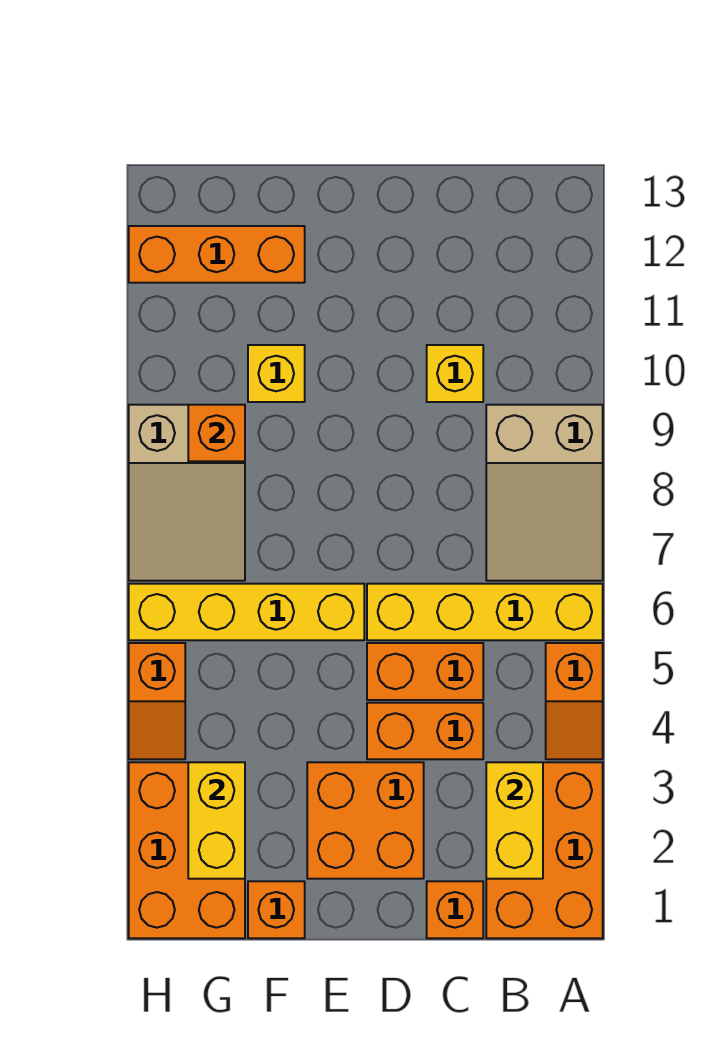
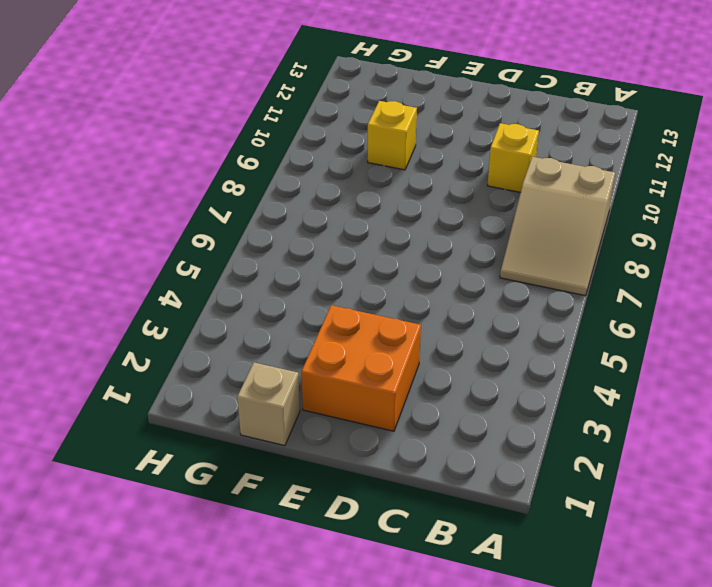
tan 1x1 brick [237,363,300,446] -> orange 1x1 brick [248,881,305,938]
none -> orange 2x3 brick [486,762,603,938]
none -> orange 1x2 slope [546,643,603,759]
none -> yellow 1x4 brick [367,584,603,640]

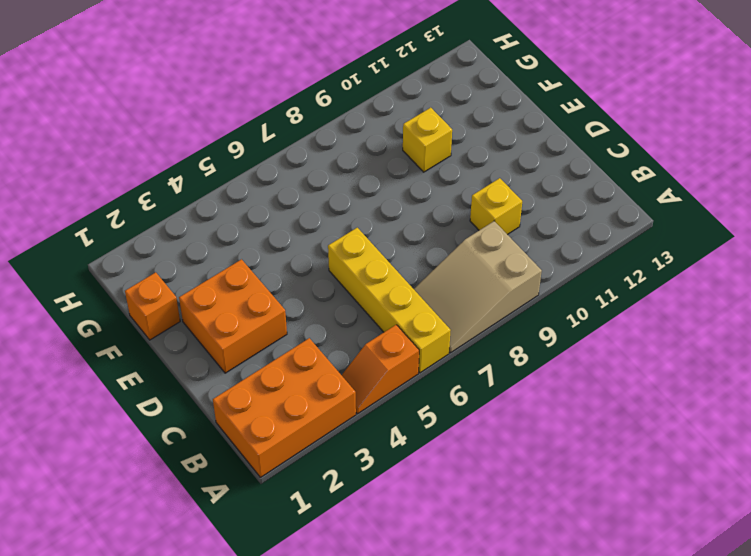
none -> orange 1x1 brick [427,881,483,938]
none -> orange 1x2 brick [367,703,483,759]
none -> orange 1x2 brick [367,643,483,700]

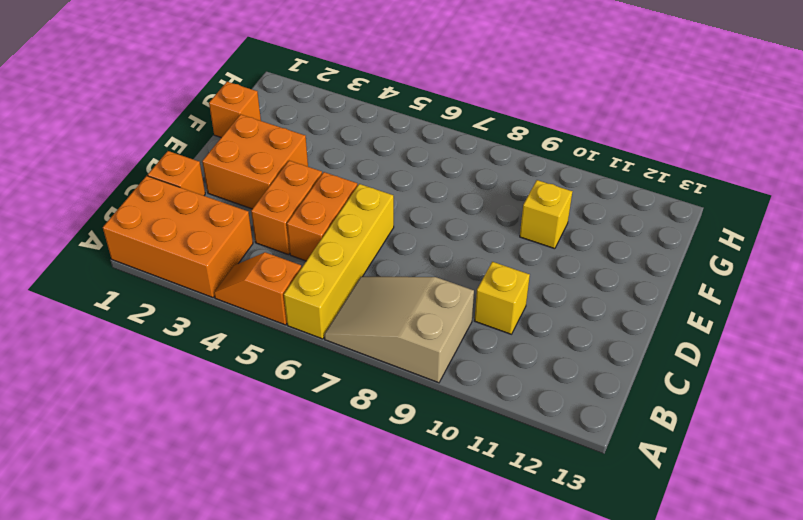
none -> yellow 1x4 brick [129,584,364,640]
none -> orange 1x3 brick [129,226,305,283]
none -> orange 2x3 brick [129,762,245,938]

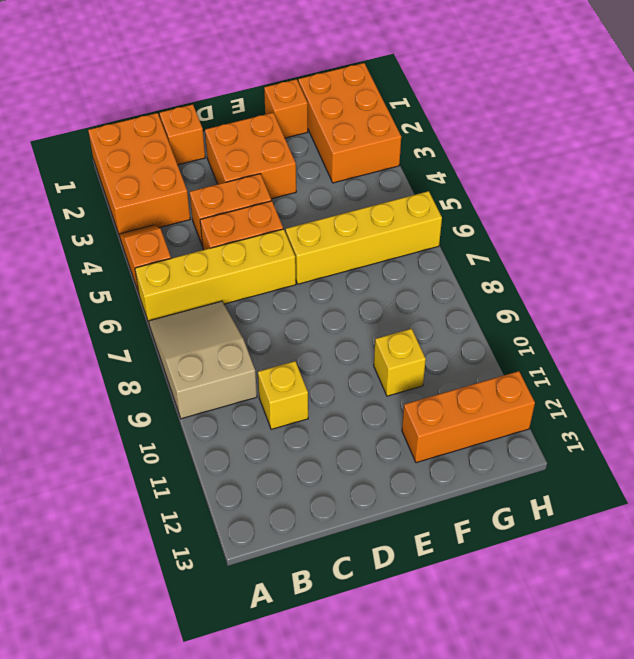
none -> tan 2x3 slope [129,405,245,581]
none -> orange 1x2 slope [129,643,185,759]
none -> yellow 1x2 brick [486,762,543,879]

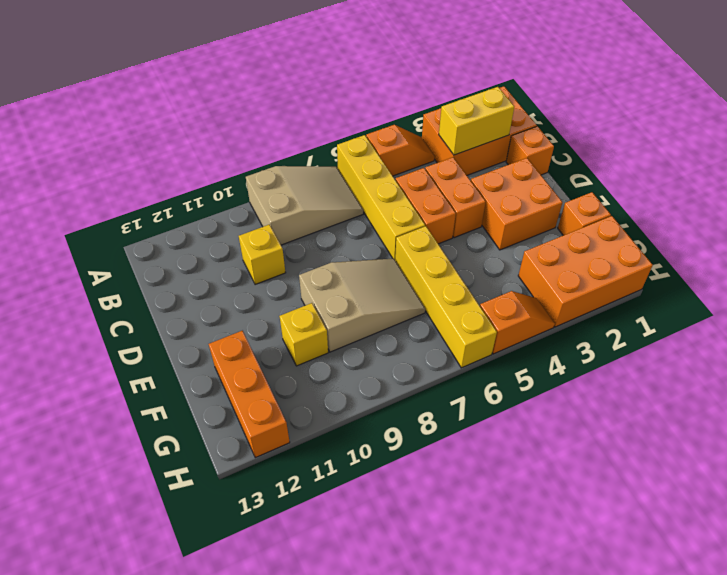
tan 2x3 slope [299,258,425,352] -> tan 2x3 slope moved to [129,405,245,581]
none -> yellow 1x2 brick [188,762,245,879]
none -> orange 1x1 brick [188,405,245,461]

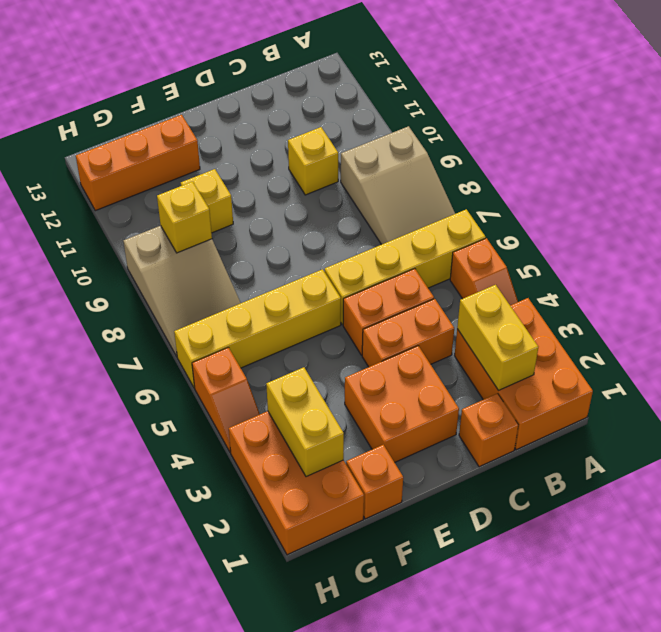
yellow 1x1 brick [157,182,212,253] -> orange 1x1 brick [188,405,245,461]

